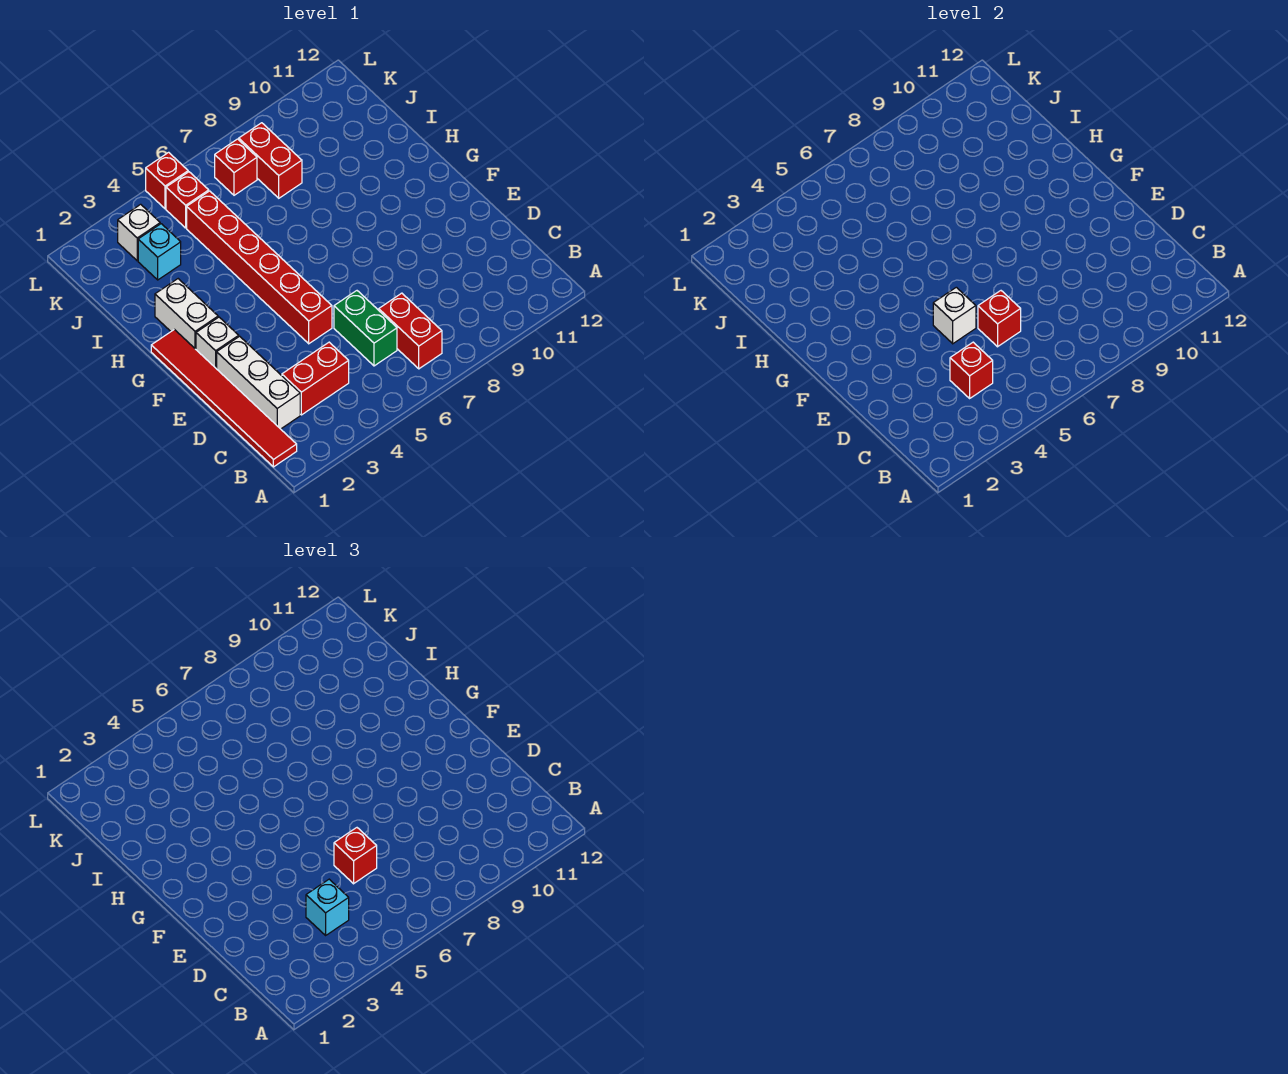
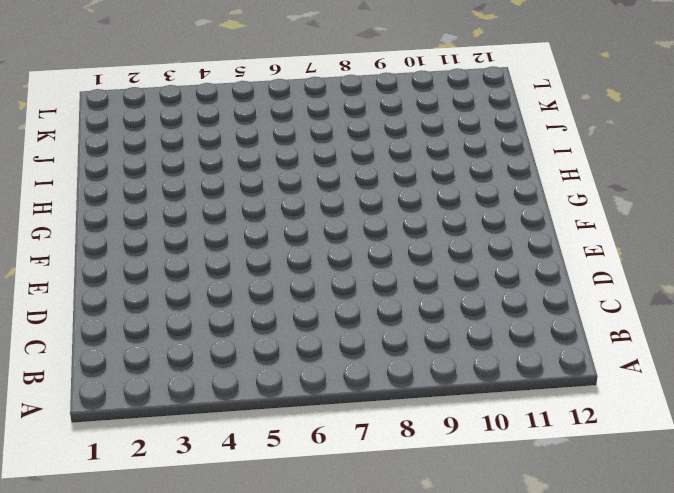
none -> red 1x6 tile [151,330,297,467]
none -> red 1x2 brick [379,293,442,369]
none -> white 1x3 brick [217,336,300,429]

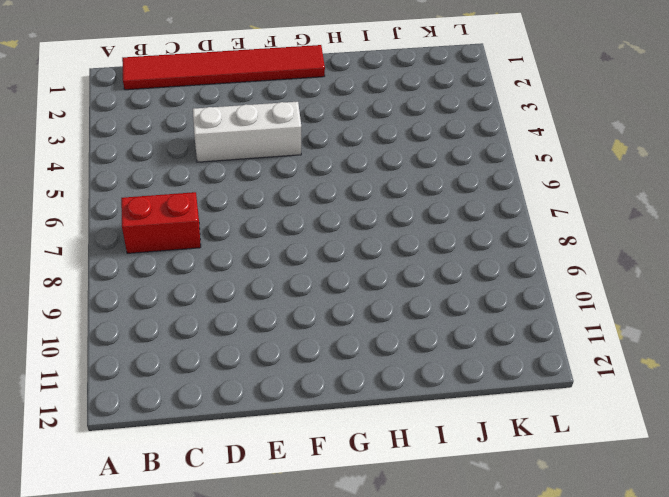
white 1x3 brick [193,102,301,162] -> white 1x3 brick moved to [217,336,300,429]
none -> red 1x2 brick [282,342,349,415]
none -> green 1x2 brick [334,291,397,366]
none -> red 1x6 brick [187,191,332,344]

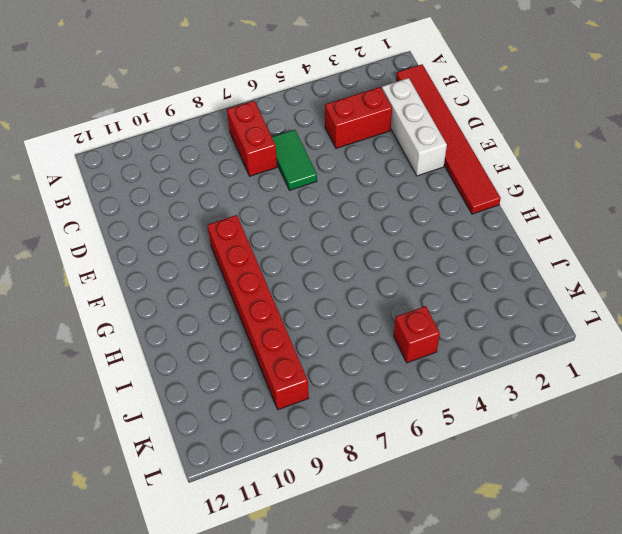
green 1x2 tile [272,130,317,190] -> green 1x2 brick [334,291,397,366]
red 1x6 brick [207,215,309,410] -> red 1x6 brick moved to [187,191,332,344]
none -> white 1x1 brick [196,317,239,369]
none -> white 1x2 brick [155,279,218,349]
none -> cyan 1x1 brick [138,224,181,280]

